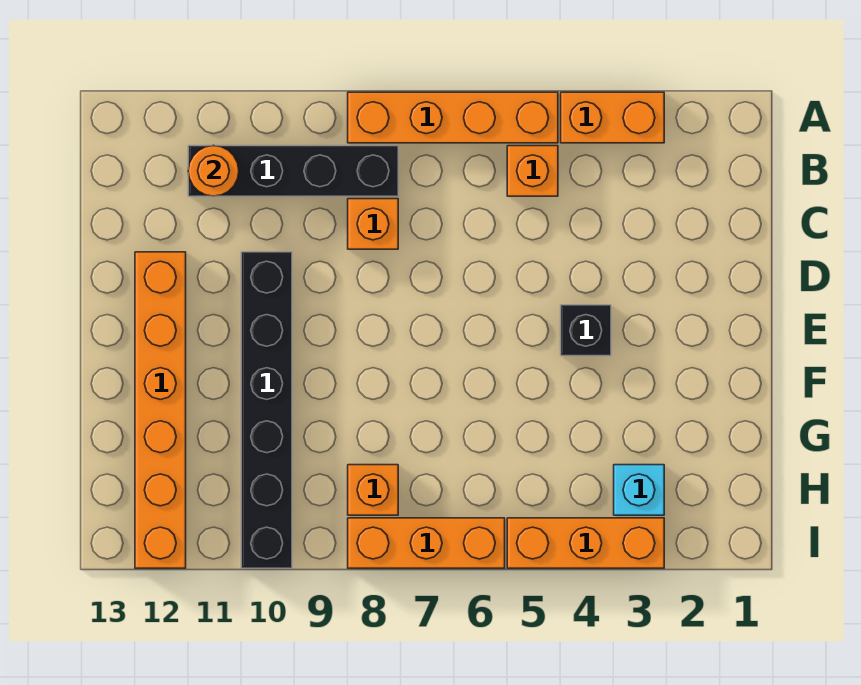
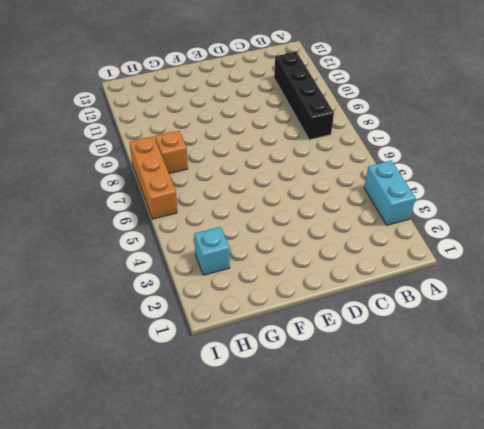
cyan 1x2 brick [364,160,416,225] -> orange 1x2 brick [561,92,664,143]
none -> orange 1x4 brick [348,92,558,143]
none -> orange 1x1 brick [507,146,558,196]
none -> orange 1x1 brick [348,199,398,249]

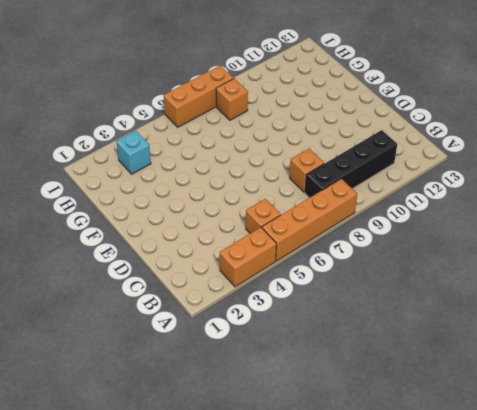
none -> black 1x6 brick [241,252,292,568]
none -> orange 1x6 brick [135,252,186,568]
none -> black 1x1 brick [561,305,611,356]

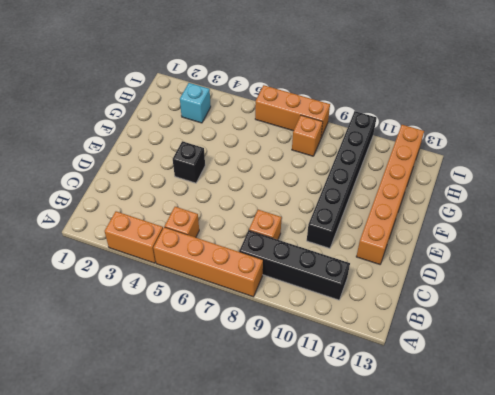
none -> orange 1x3 brick [507,518,664,568]
none -> orange 1x1 round brick [188,146,239,196]

